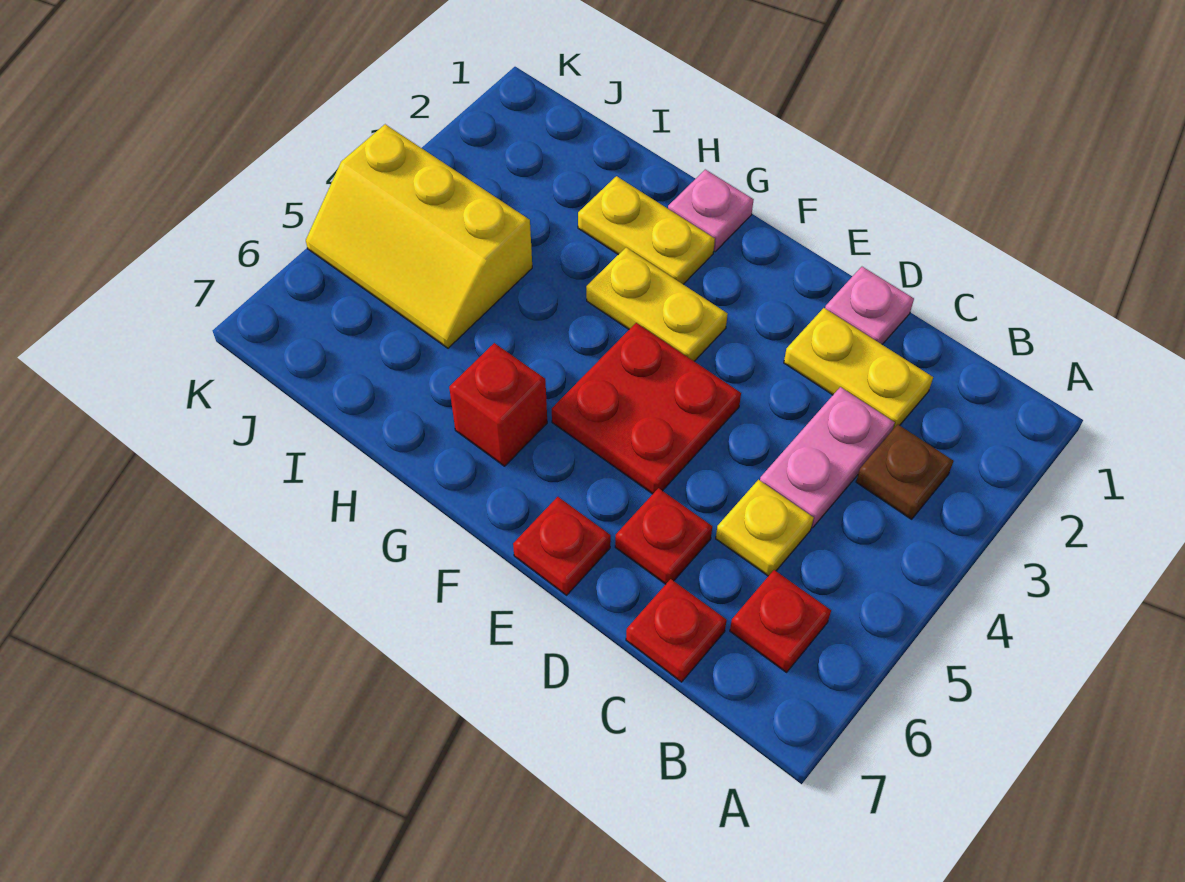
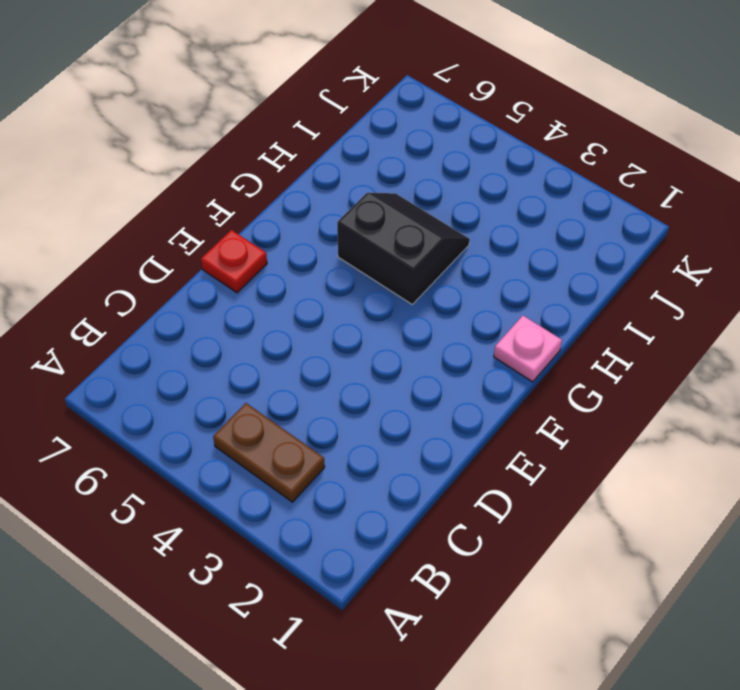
brown 1x2 plate [213,403,325,502] -> brown 1x1 plate [856,424,953,519]
black 2x2 slope [337,193,470,304] -> none
none -> red 1x1 plate [730,570,831,672]
none -> yellow 1x2 plate [784,308,933,429]
none -> pink 1x2 plate [760,387,895,528]

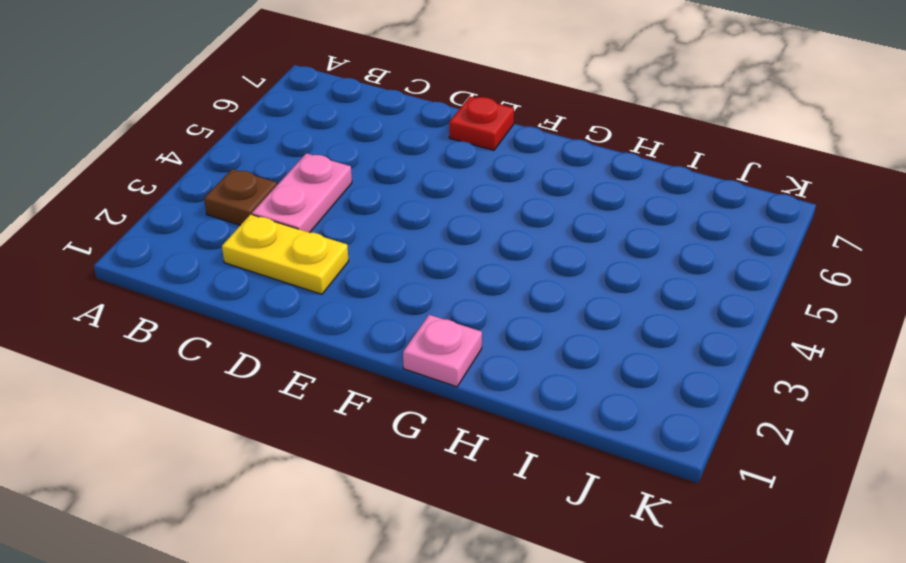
none -> red 1x1 plate [730,570,831,672]
none -> yellow 1x1 plate [716,480,814,576]
none -> red 1x1 plate [626,579,727,682]

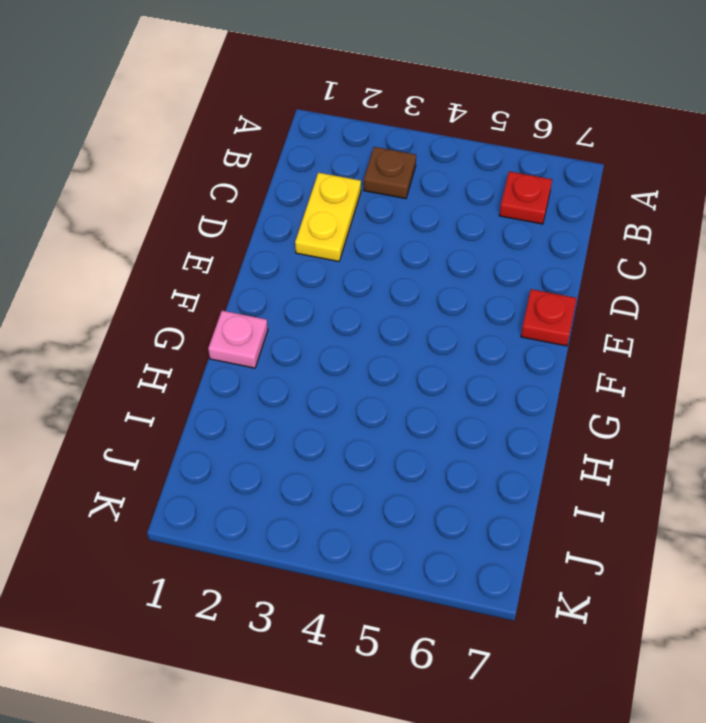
none -> pink 1x2 plate [760,387,895,528]
none -> yellow 1x1 plate [716,480,814,576]
none -> red 1x1 plate [626,579,727,682]

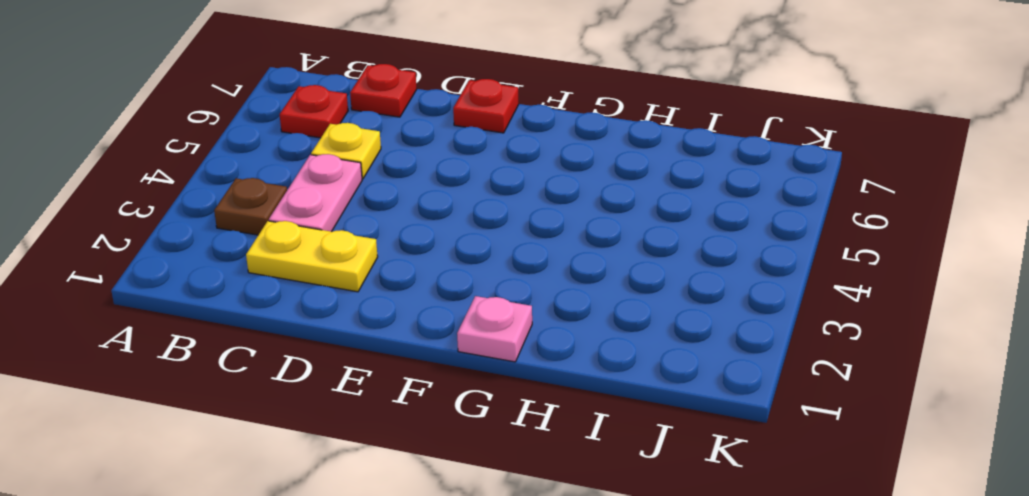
none -> pink 1x1 plate [825,267,914,344]
none -> red 1x1 plate [615,488,712,584]
none -> red 2x2 plate [552,323,741,494]

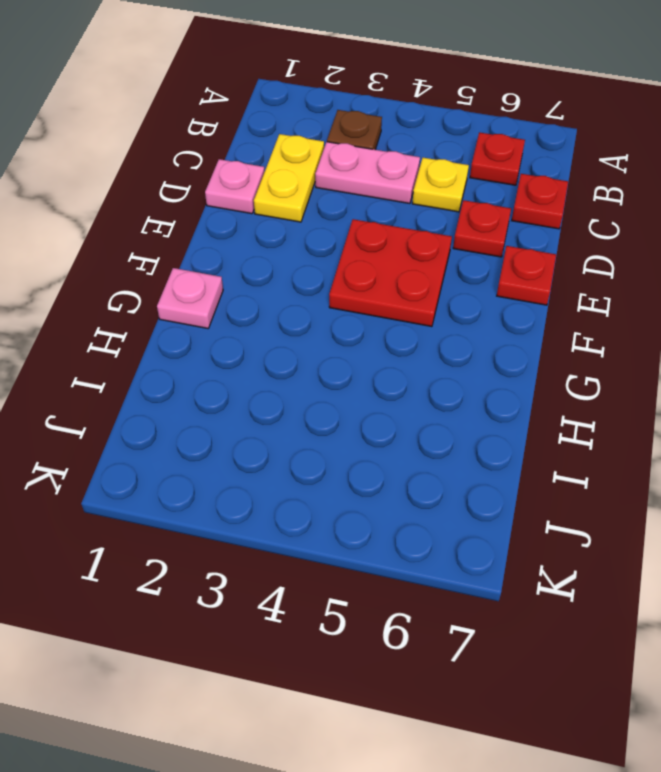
none -> yellow 1x2 plate [586,248,728,361]
none -> yellow 1x2 plate [578,176,715,284]
none -> red 1x1 brick [449,343,547,466]

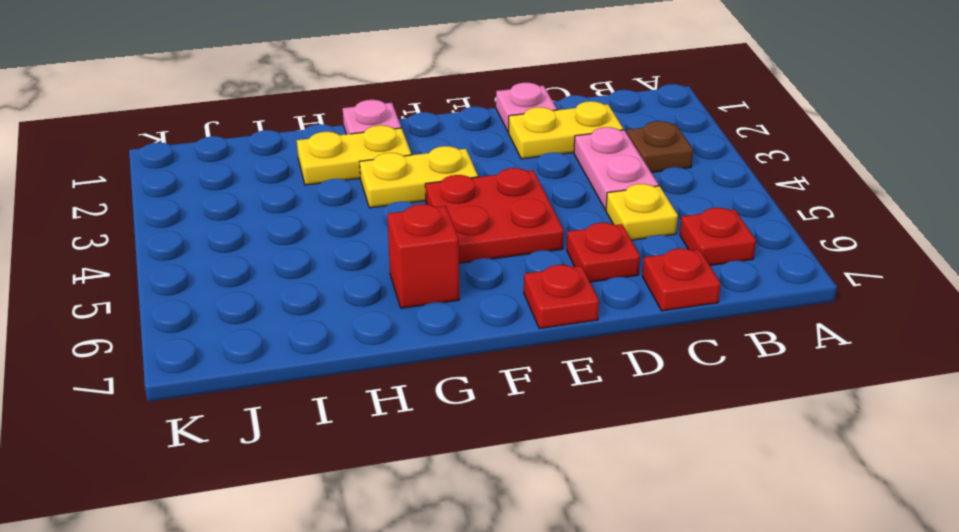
none -> yellow 2x3 slope [306,124,532,348]

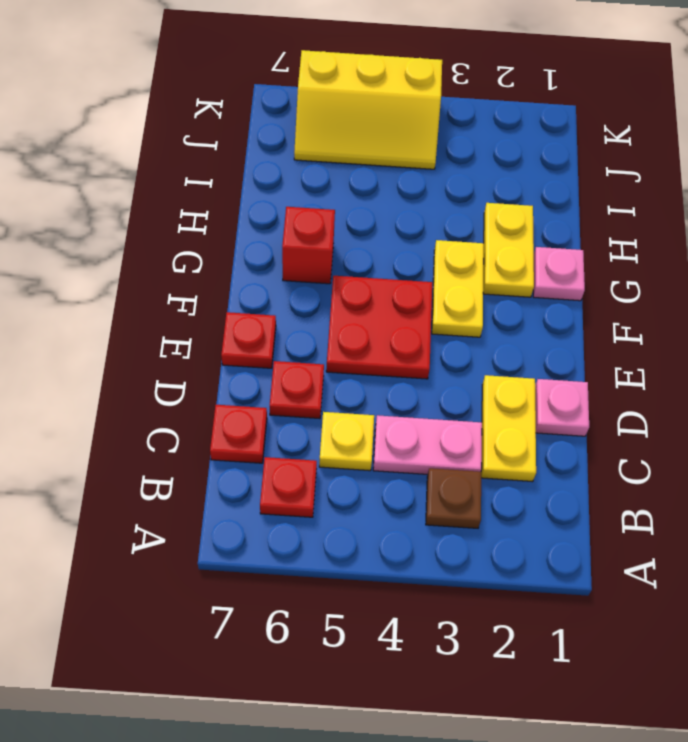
yellow 2x3 slope [294,50,442,169] -> yellow 2x3 slope turned to [306,124,532,348]

